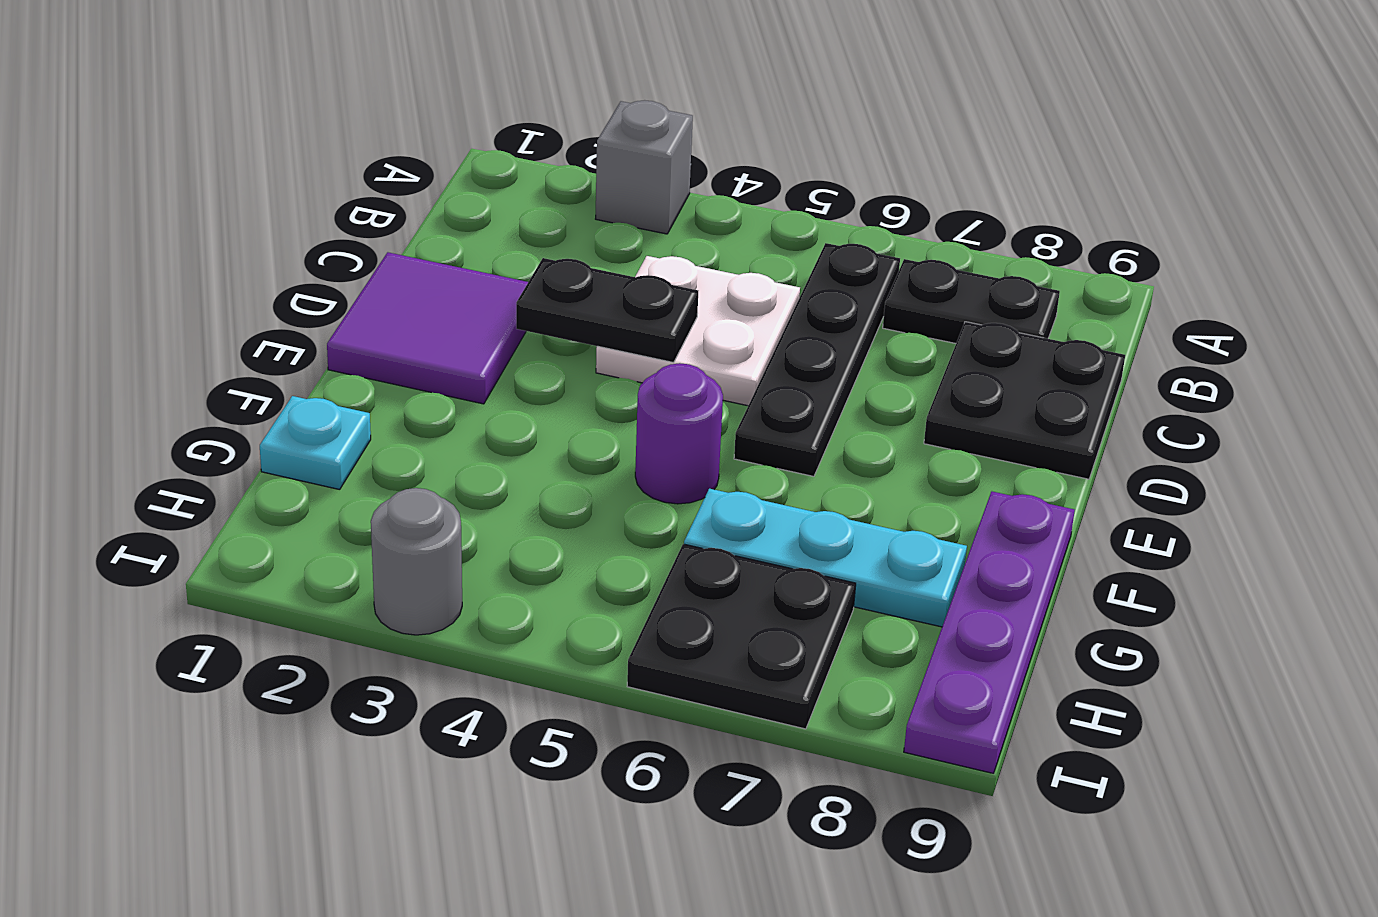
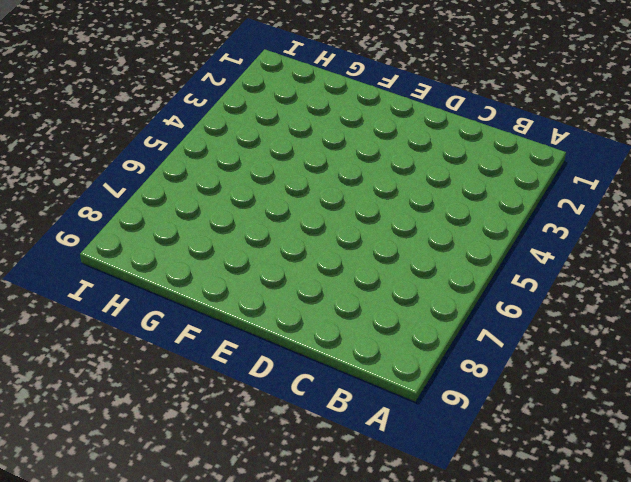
none -> grey 1x1 brick [596,100,693,234]
none -> black 1x4 plate [734,243,900,476]
none -> black 1x2 plate [883,259,1060,343]

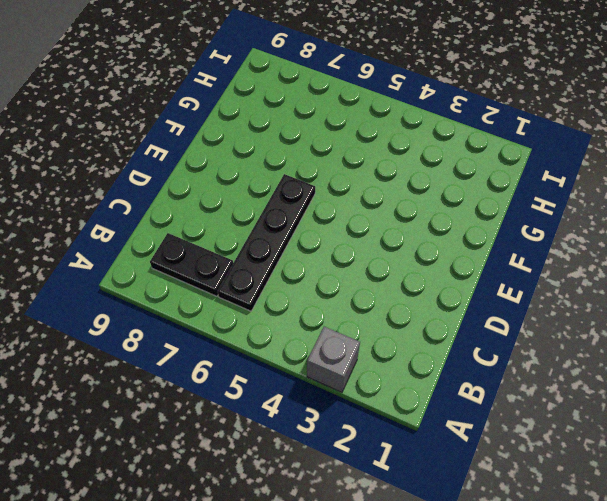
none -> white 2x2 plate [596,256,800,406]
none -> black 2x2 plate [924,322,1125,479]
none -> purple 2x2 tile [327,252,528,404]

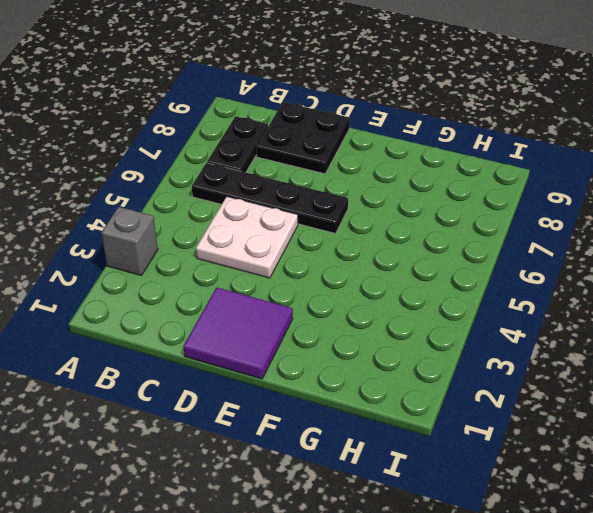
none -> purple 1x1 round brick [635,363,723,504]
none -> purple 1x4 plate [904,492,1075,774]
none -> cyan 1x1 plate [260,396,371,490]

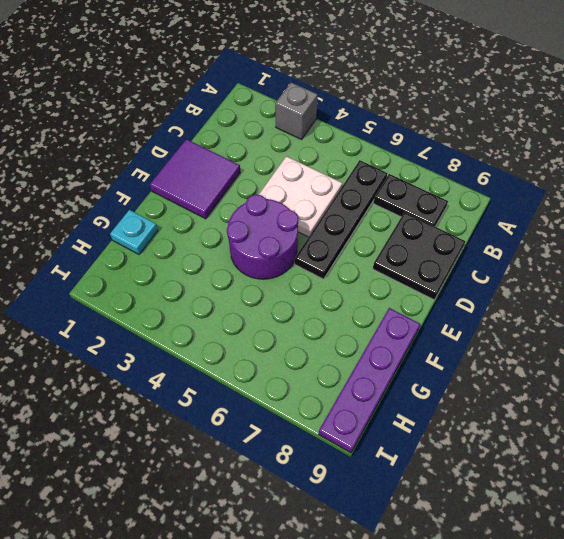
purple 2x2 round brick [227,194,298,279] -> purple 1x1 round brick [635,363,723,504]
none -> cyan 1x3 plate [684,489,967,627]
none -> black 2x2 plate [627,544,856,729]
none -> grey 1x1 round brick [371,488,462,635]

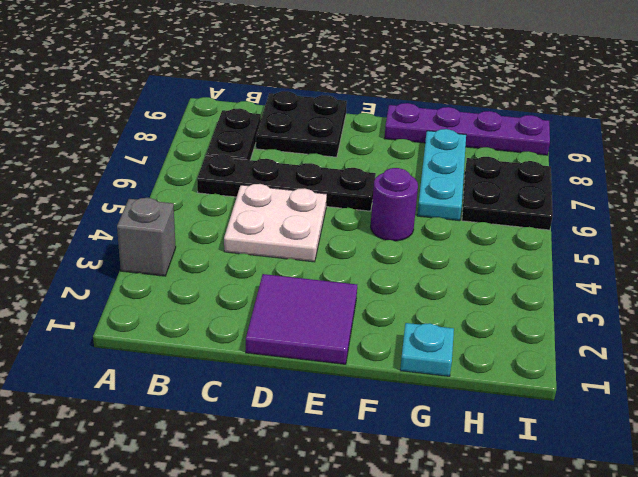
none -> grey 1x1 round brick [371,488,462,635]
none -> black 1x2 plate [516,258,698,362]

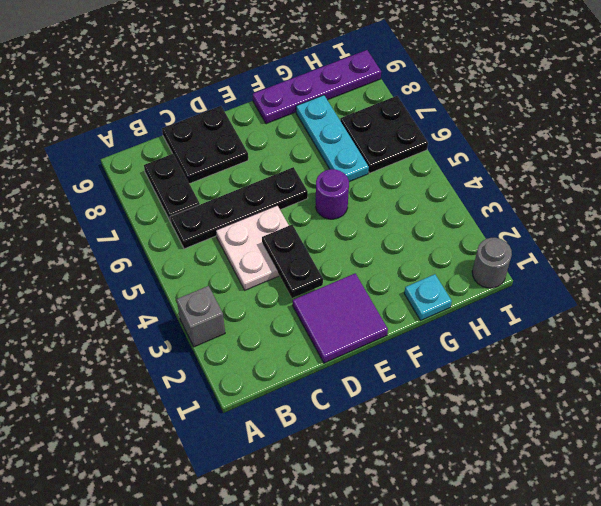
grey 1x1 round brick [472,238,512,288] -> grey 1x1 round brick moved to [371,488,462,635]

